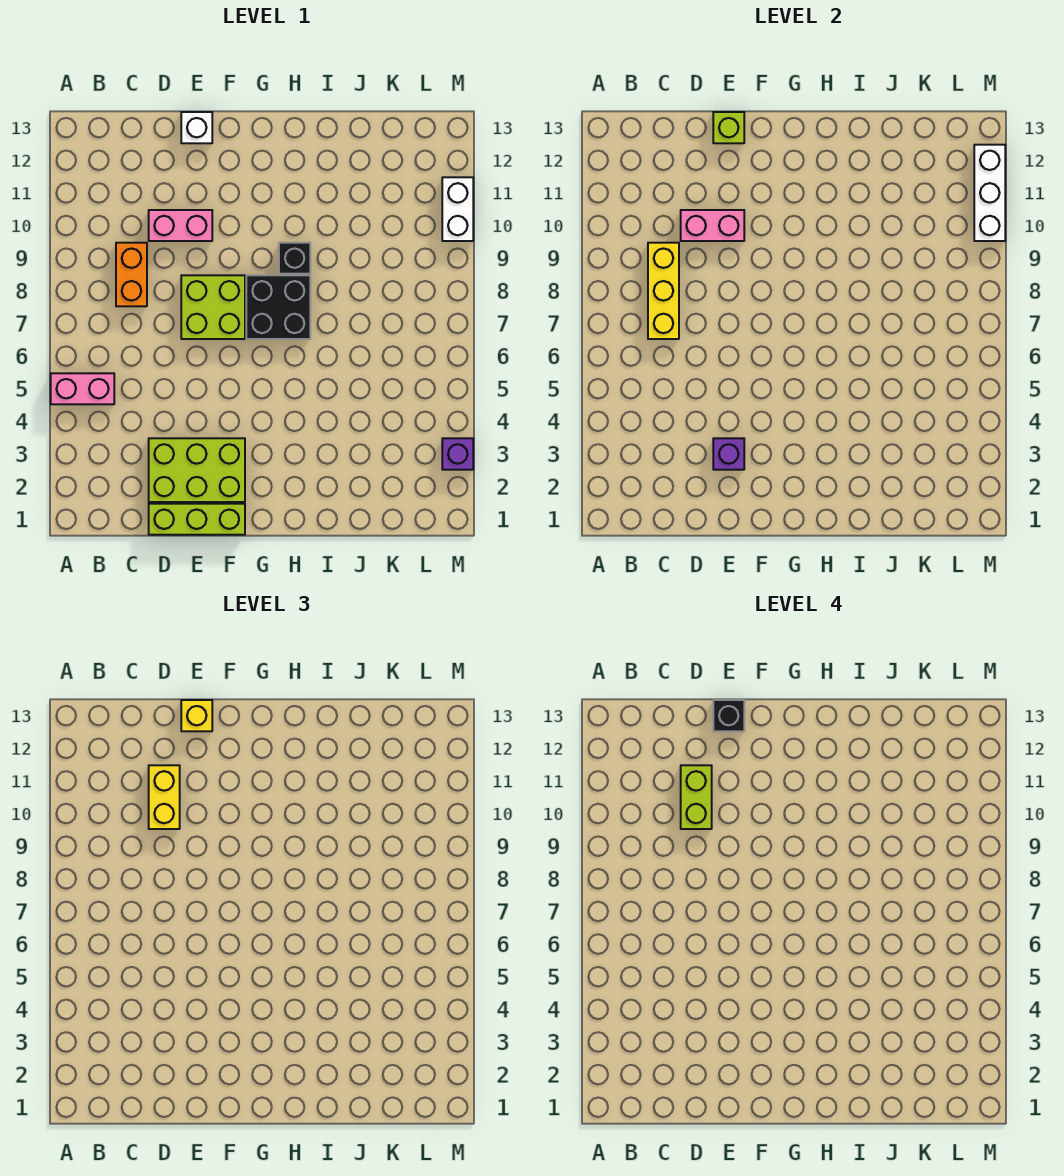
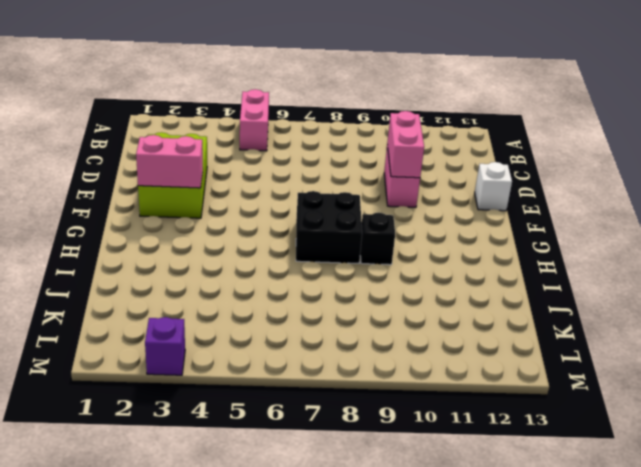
pink 1x2 brick [136,135,203,188] -> none
none -> orange 1x2 brick [116,243,147,306]
none -> lime 1x3 brick [149,504,245,535]
none -> lime 2x2 brick [181,275,245,339]

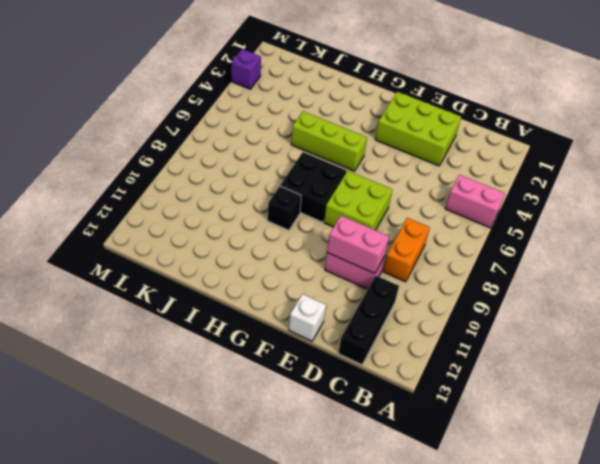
black 1x3 brick [338,275,399,365] -> none
lime 1x3 brick [291,111,367,171] -> lime 1x3 brick moved to [149,504,245,535]
none -> white 1x2 brick [442,177,473,241]
none -> yellow 1x3 brick [648,243,679,339]
none -> purple 1x1 brick [713,438,744,470]

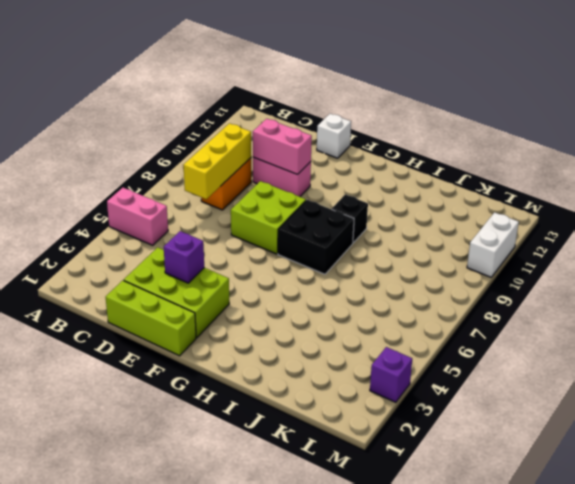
none -> lime 1x1 brick [713,112,744,143]
none -> white 1x3 brick [974,145,1005,241]
none -> yellow 1x2 brick [149,765,180,829]

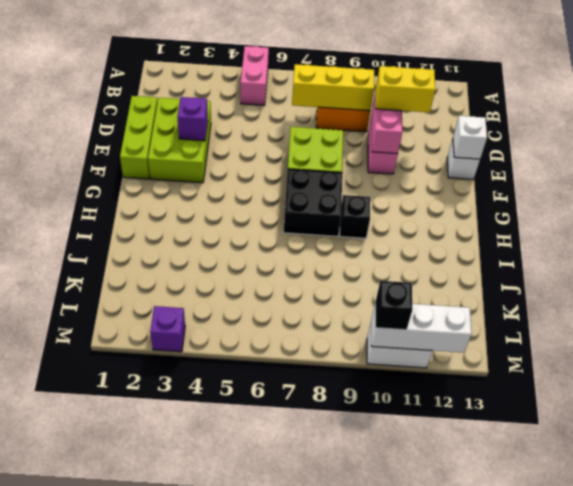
white 1x1 brick [453,116,487,159] -> lime 1x1 brick [713,112,744,143]
black 1x1 brick [376,281,412,330] -> black 1x1 brick moved to [713,700,744,731]
none -> yellow 1x1 brick [181,700,212,731]
none -> lime 1x2 brick [681,765,712,829]

